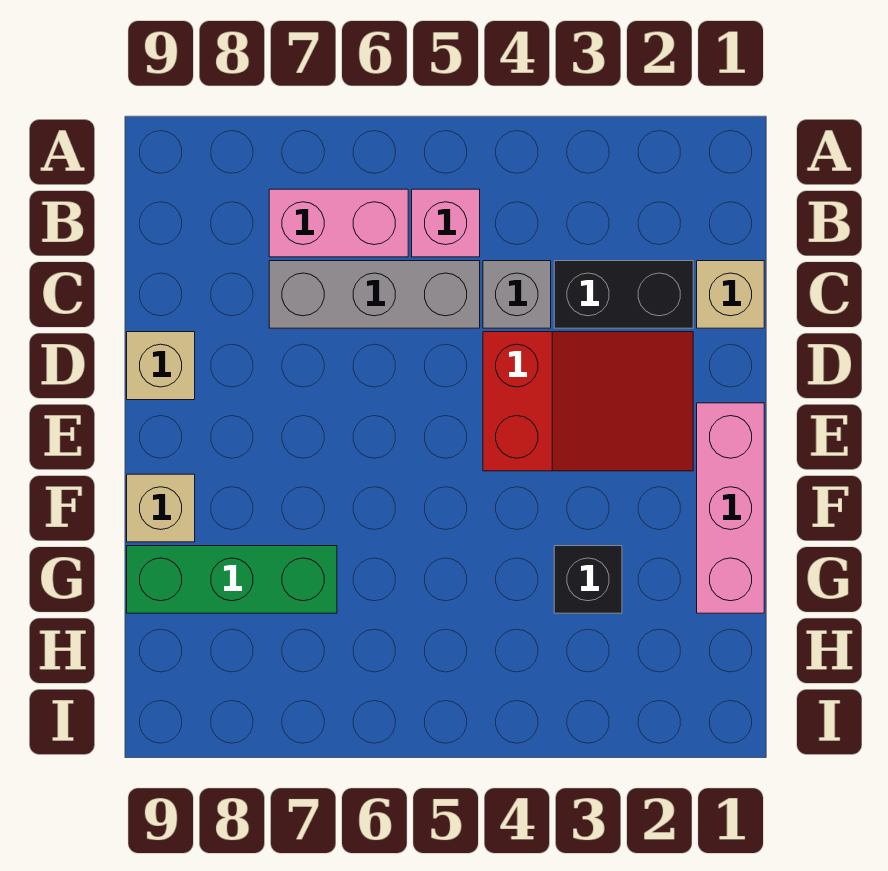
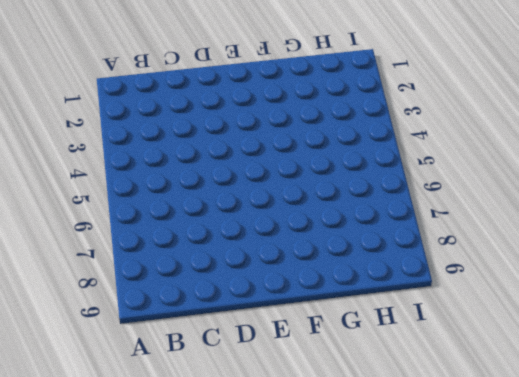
none -> pink 1x1 brick [412,189,480,257]
none -> pink 1x2 brick [269,189,408,257]
none -> tan 1x1 brick [697,261,764,328]

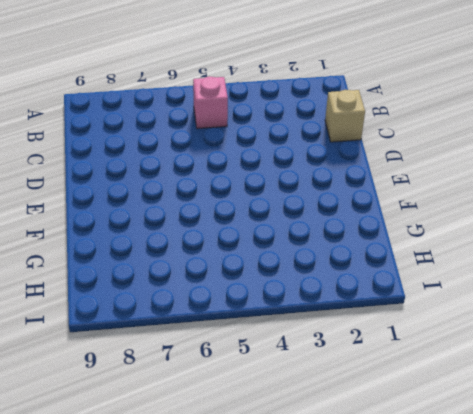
none -> pink 1x2 brick [269,189,408,257]
none -> black 1x2 brick [554,261,693,328]
none -> grey 1x1 brick [483,261,551,328]

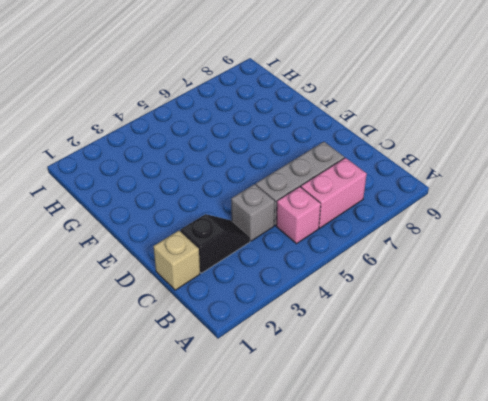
black 1x2 slope [180,214,250,273] -> black 1x2 brick [554,261,693,328]
none -> red 2x3 slope [483,332,693,471]
none -> tan 1x1 brick [127,332,195,400]
none -> pink 1x3 brick [697,403,764,613]

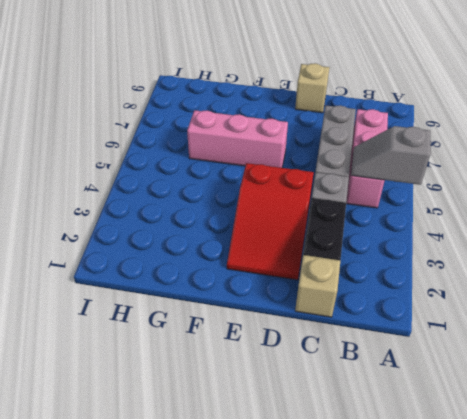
grey 1x2 slope [351,126,431,185] -> none
pink 1x3 brick [187,110,288,168] -> pink 1x3 brick moved to [697,403,764,613]
none -> tan 1x1 brick [127,474,195,542]
none -> black 1x1 brick [554,546,622,613]
none -> green 1x3 brick [127,546,337,613]

